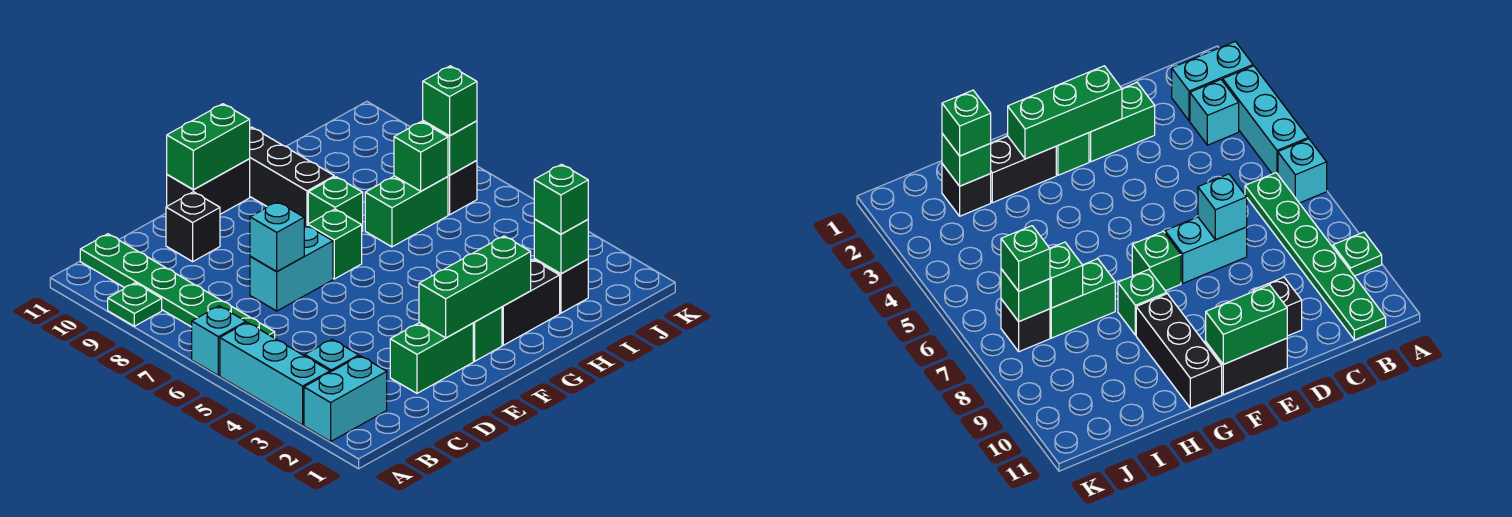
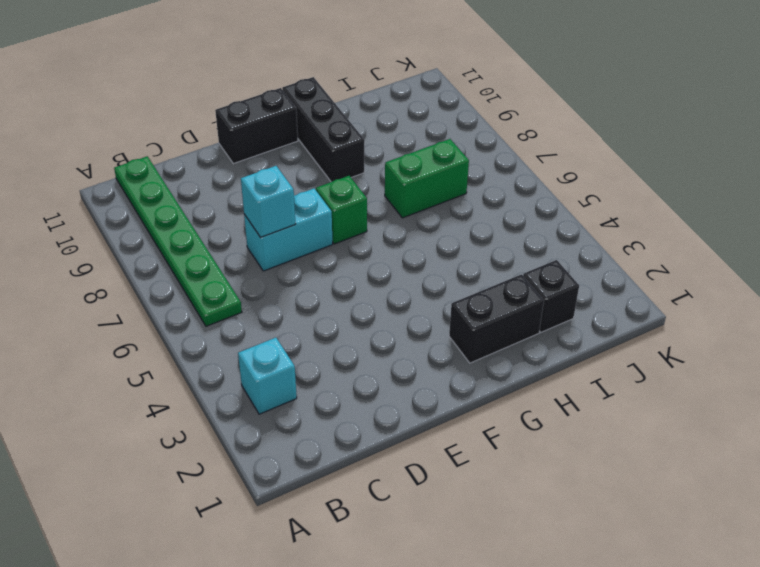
none -> cyan 1x2 brick [304,356,387,442]
none -> cyan 1x3 brick [220,322,330,425]
none -> cyan 1x1 brick [192,306,246,376]

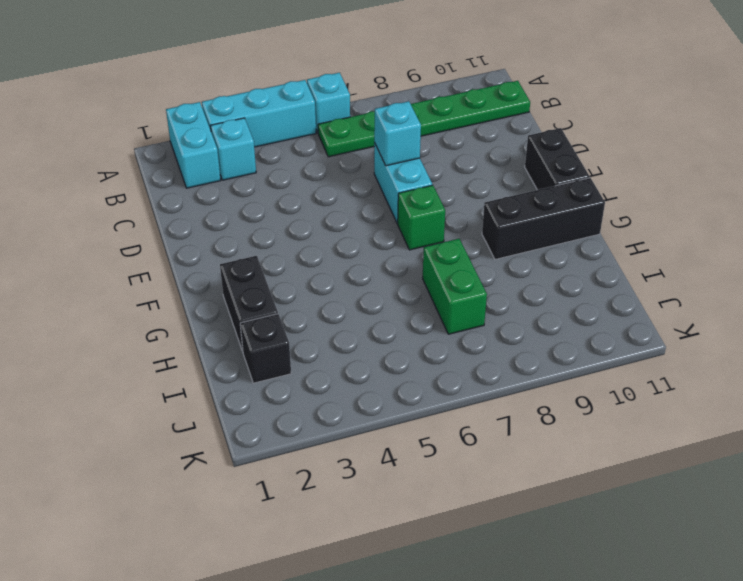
none -> green 1x1 plate [108,283,162,326]
none -> green 1x2 brick [390,323,473,393]
none -> black 1x1 brick [166,192,220,262]

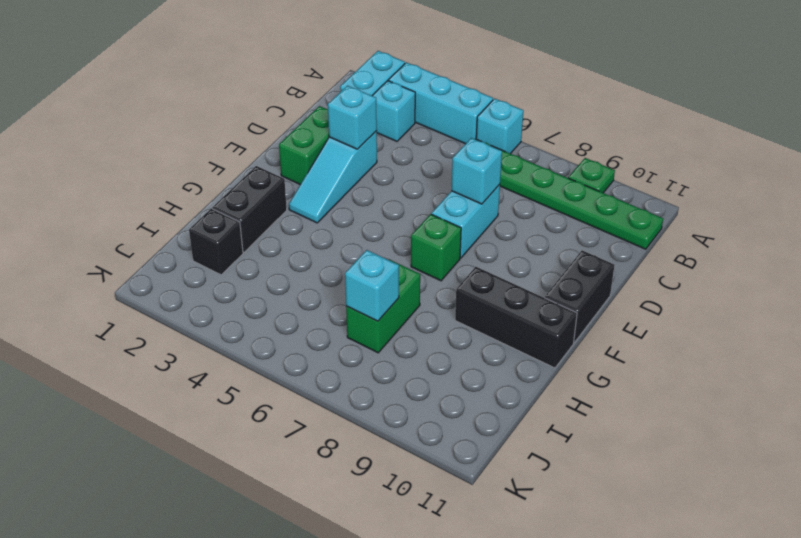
cyan 1x3 slope [289,131,377,223] -> none
cyan 1x1 brick [328,86,377,149] -> none
cyan 1x1 brick [345,250,399,321] -> green 1x1 brick [394,122,448,191]
none -> black 1x1 brick [166,192,220,262]
none -> green 1x1 brick [473,307,502,361]
none -> green 1x1 brick [308,177,363,231]

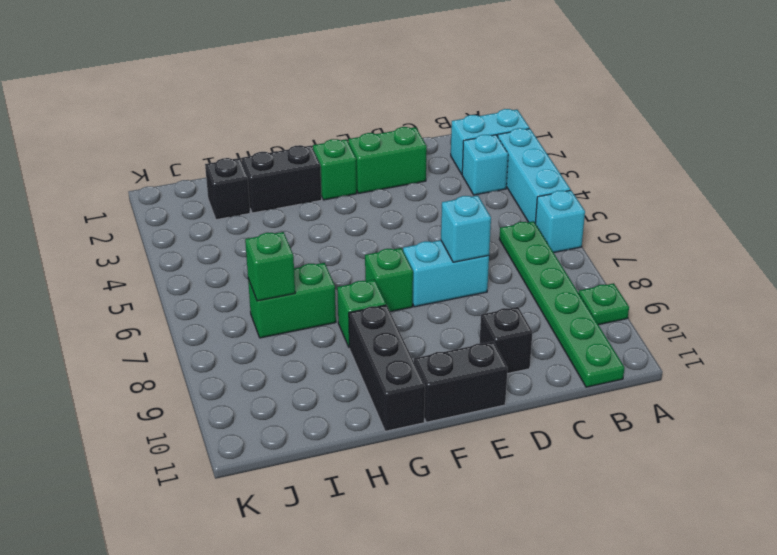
none -> black 1x1 brick [448,161,477,215]
none -> green 1x3 brick [419,236,531,338]
none -> green 1x2 brick [167,104,250,190]

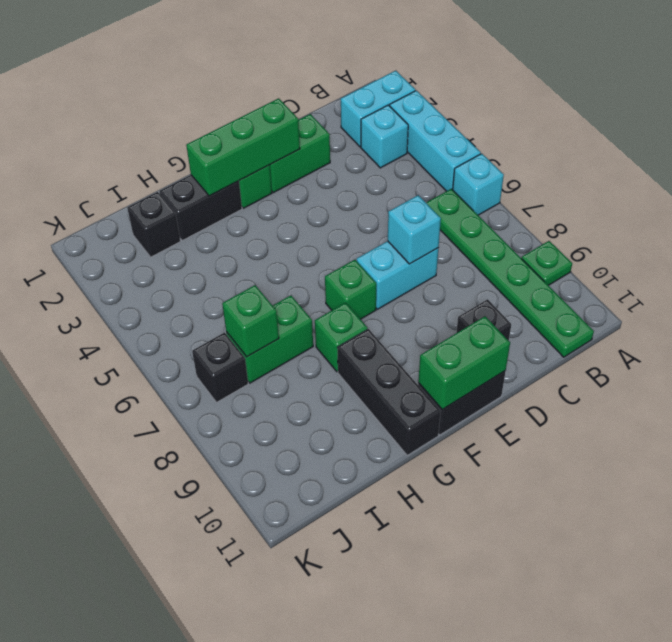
none -> green 1x1 brick [534,219,588,274]
none -> green 1x1 brick [423,121,477,175]
none -> green 1x1 brick [534,164,588,234]

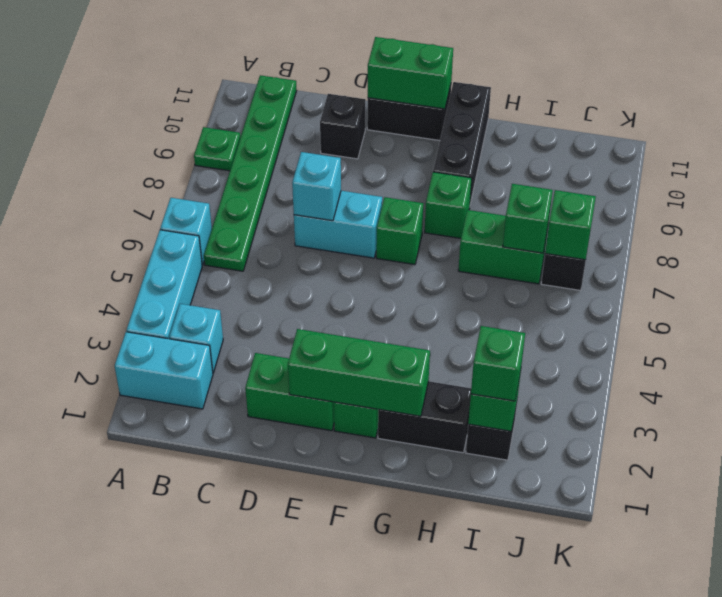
none -> green 1x1 brick [423,66,477,136]

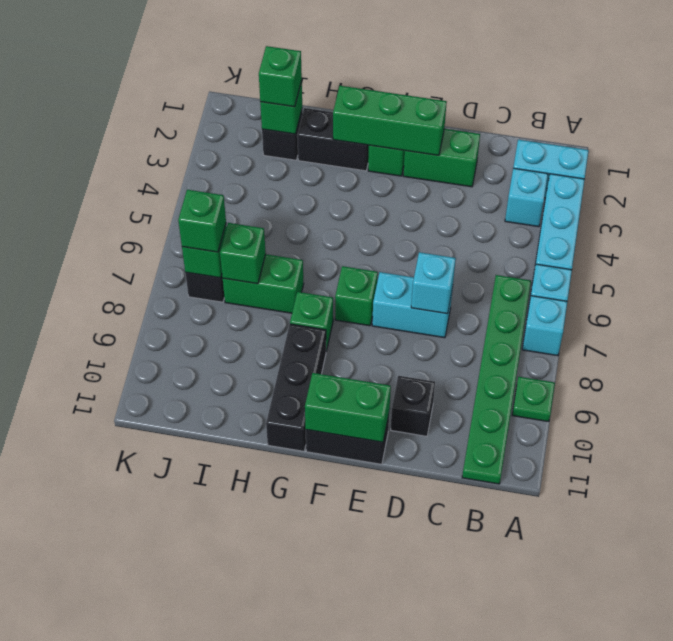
cyan 1x1 brick [522,296,567,356] -> none

